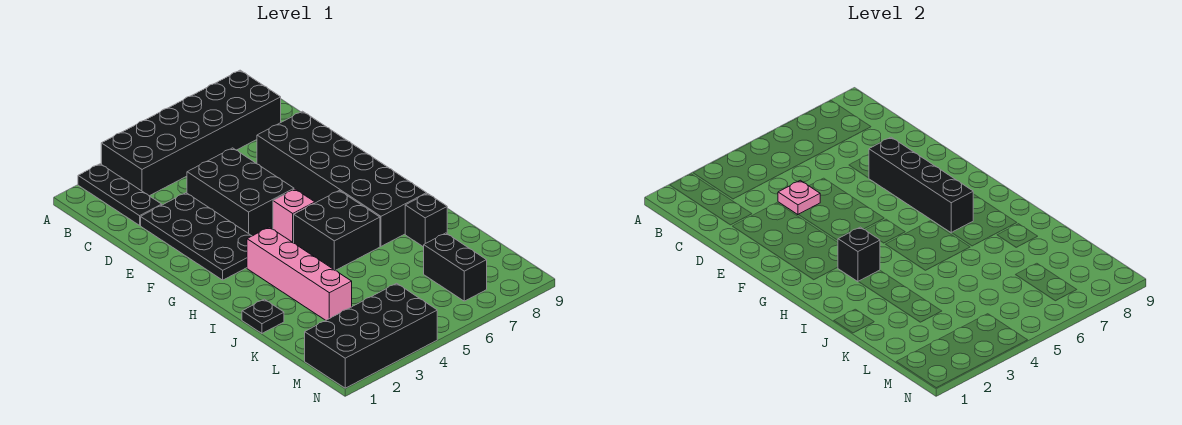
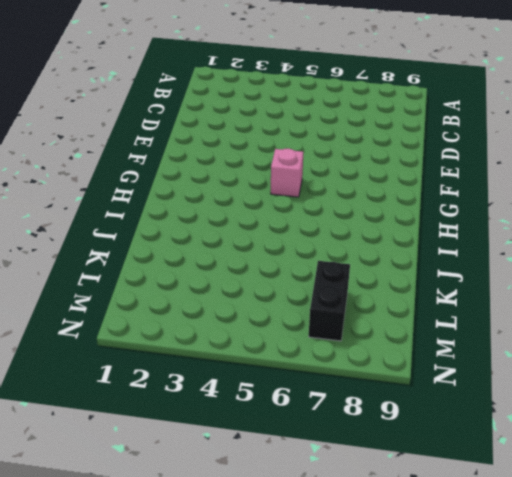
none -> black 1x3 plate [78,164,162,225]
none -> black 2x6 brick [101,70,281,196]
none -> black 2x4 plate [141,193,251,280]

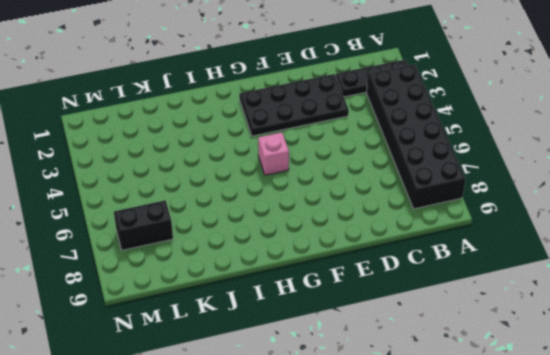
none -> black 2x3 brick [187,148,294,236]
none -> black 2x6 brick [257,111,427,246]
none -> pink 1x4 brick [247,227,352,320]

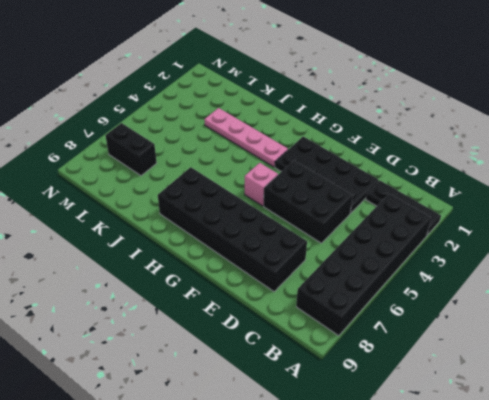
pink 1x4 plate [204,108,288,167] -> pink 1x4 brick [247,227,352,320]
none -> black 2x2 brick [294,191,380,270]
none -> black 1x1 plate [242,299,284,333]
none -> black 1x1 brick [405,194,447,247]

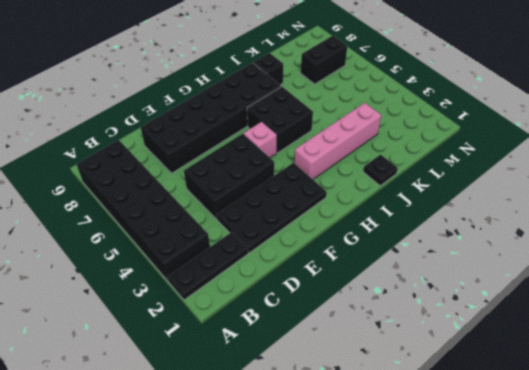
none -> black 2x4 brick [305,283,437,388]
none -> pink 1x1 plate [778,180,820,215]
none -> black 1x4 brick [869,137,973,233]

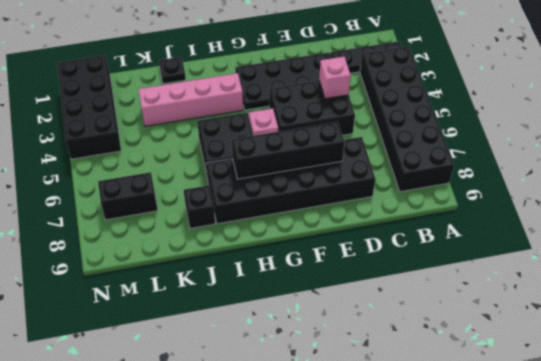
pink 1x1 brick [319,57,351,99] -> pink 1x1 plate [778,180,820,215]
none -> black 1x1 brick [838,227,880,282]

